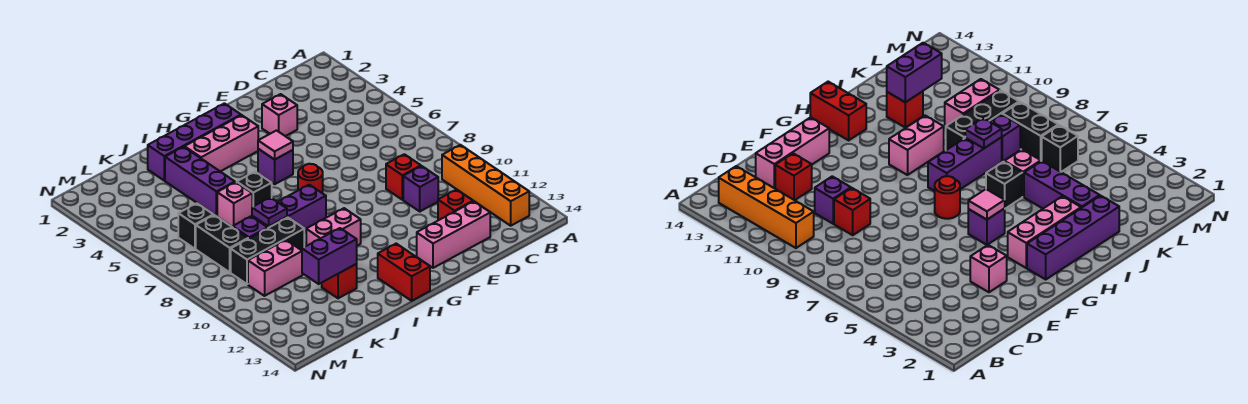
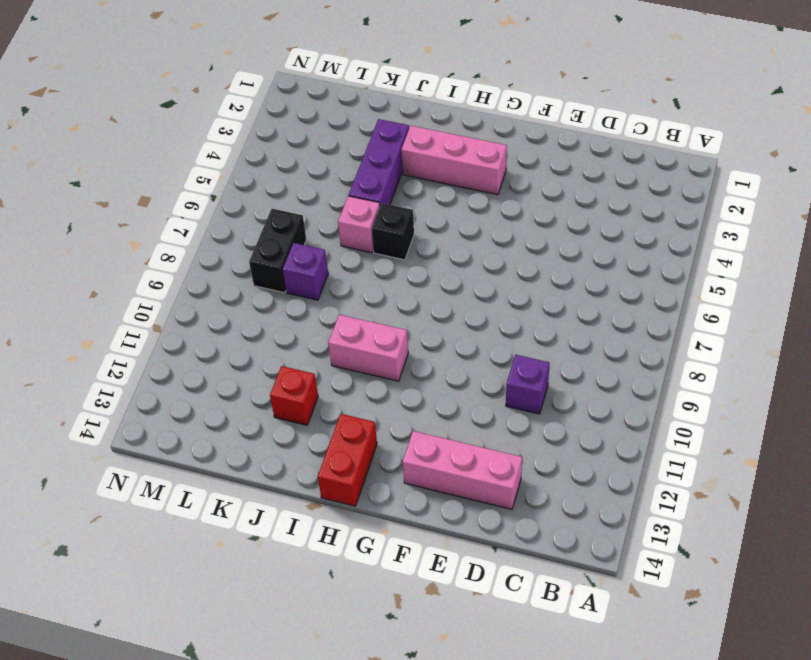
none -> orange 1x4 brick [442,145,529,226]
none -> red 1x1 brick [386,154,421,200]
none -> red 1x1 brick [438,189,473,220]

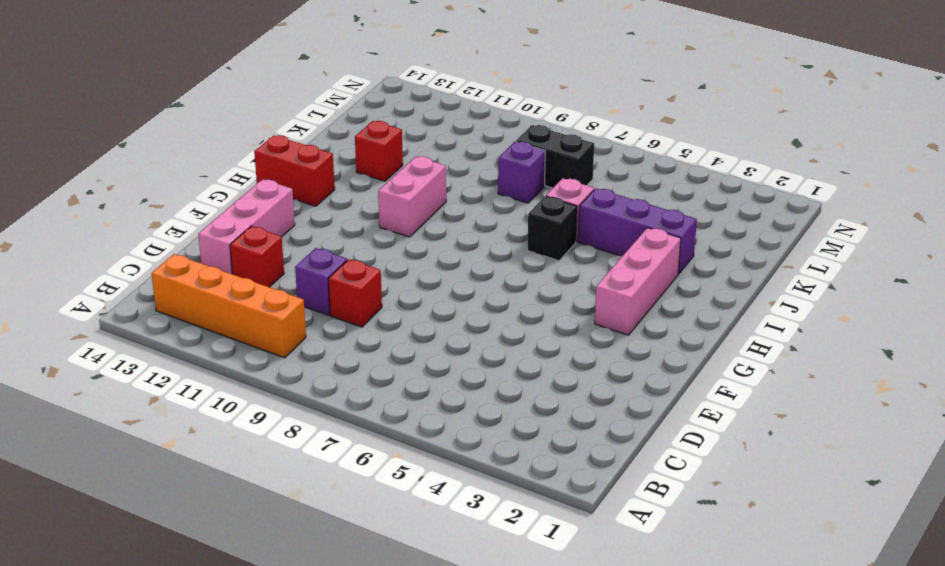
none -> pink 1x1 brick [262,94,297,136]
none -> purple 1x4 brick [148,103,241,180]
none -> purple 1x1 brick [258,149,293,184]

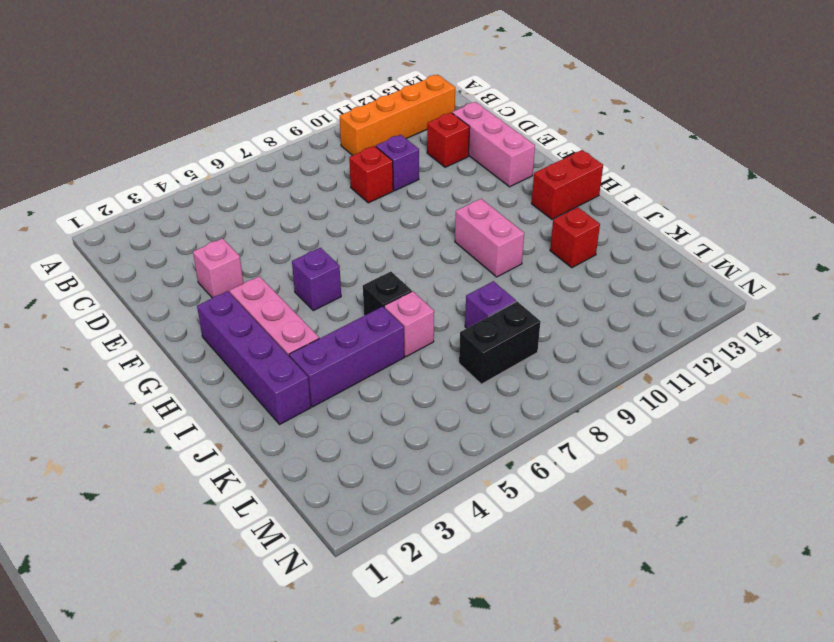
none -> red 1x1 round brick [298,164,323,193]
none -> purple 1x3 brick [252,185,326,232]
none -> black 1x3 brick [231,218,304,284]

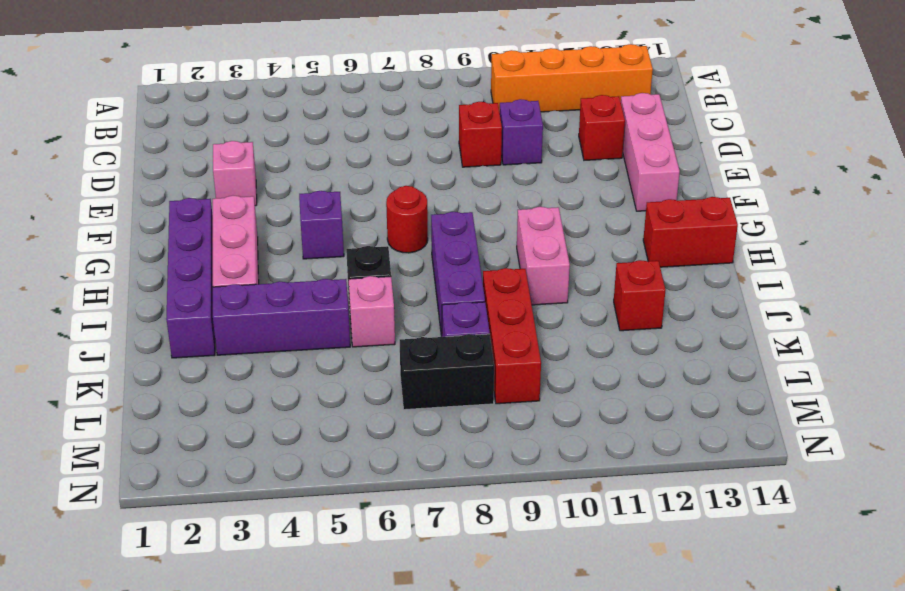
red 1x3 brick [483,268,541,404] -> black 1x3 brick [231,218,304,284]
none -> pink 1x2 brick [248,240,302,296]
none -> black 1x1 brick [178,203,213,249]
none -> pink 1x1 tile [258,131,293,160]

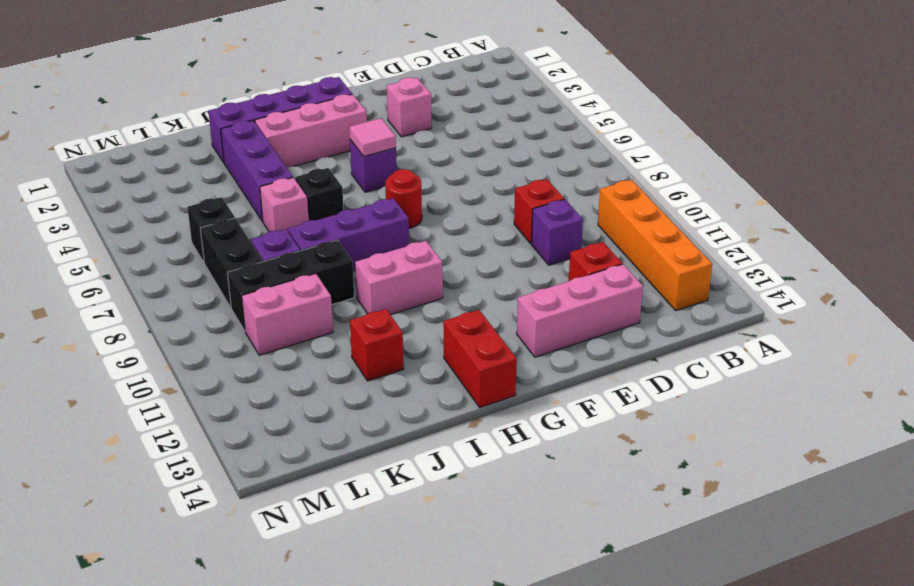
none -> purple 1x1 plate [252,198,287,227]
none -> purple 1x2 brick [302,228,357,284]

